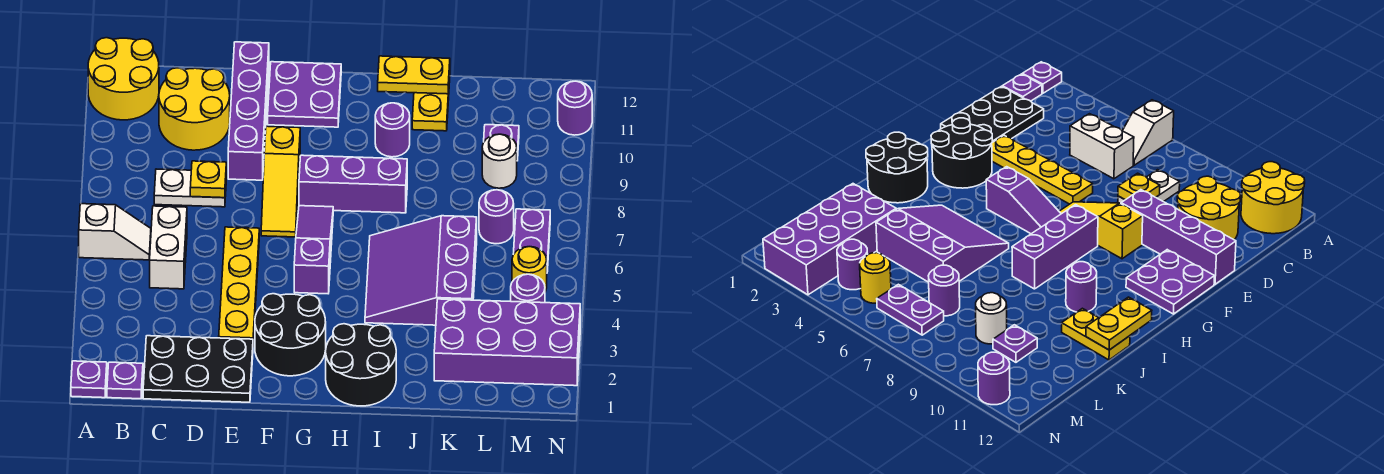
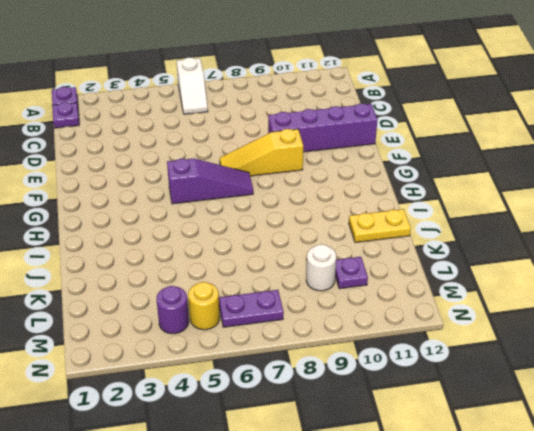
none -> yellow 2x2 round brick [88,38,159,120]
none -> black 2x3 plate [143,336,253,402]
none -> white 1x2 brick [150,206,187,289]

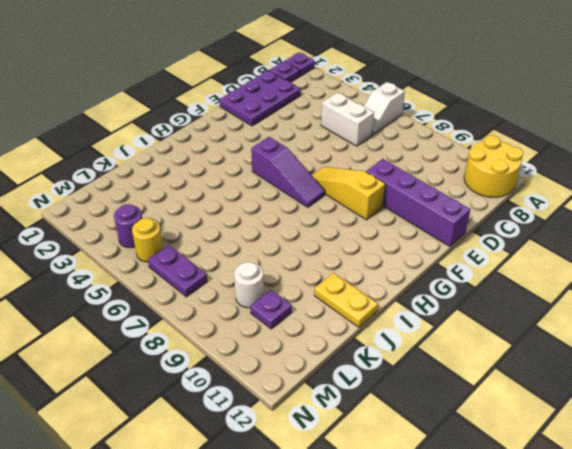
purple 2x3 plate [219,71,301,126] -> black 2x3 plate [143,336,253,402]
none -> white 1x2 plate [154,169,226,207]
none -> yellow 2x2 round brick [159,68,230,150]
none -> yellow 1x4 plate [219,227,259,341]

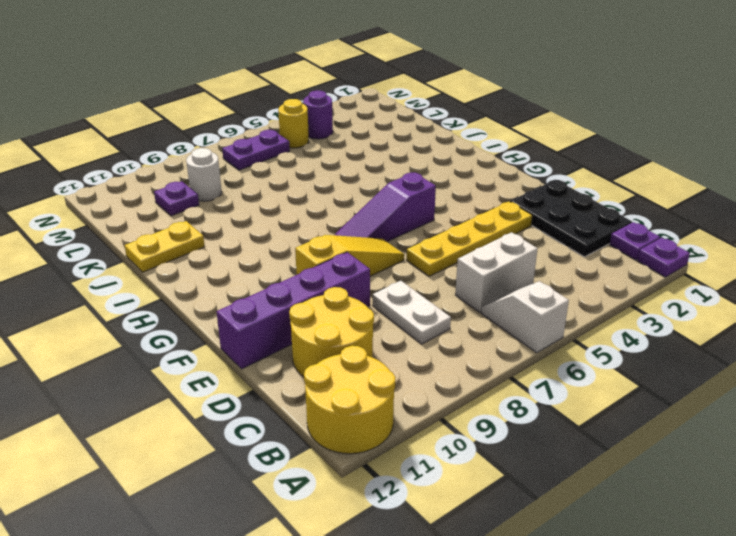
none -> black 2x2 round brick [255,294,326,376]
none -> purple 2x2 plate [268,62,341,127]
none -> purple 1x3 brick [299,155,407,213]

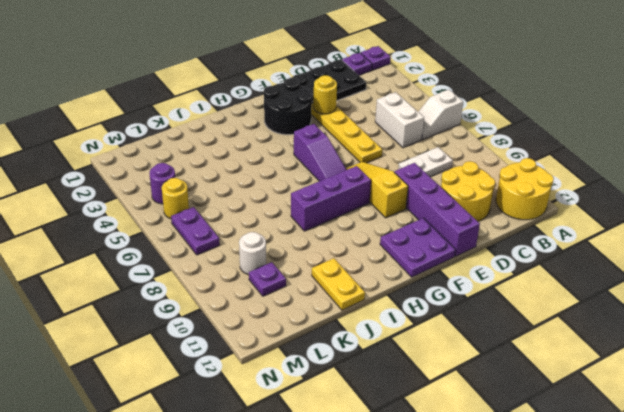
yellow 1x1 round brick [313,75,337,114] -> none
none -> black 2x2 round brick [326,324,396,406]
none -> purple 3x3 slope [365,216,477,325]
none -> purple 1x1 round brick [375,103,410,157]

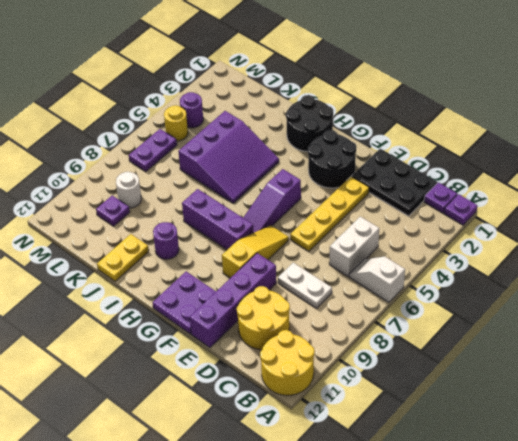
none -> purple 2x4 brick [434,299,580,386]
none -> purple 1x1 round brick [479,190,514,244]
none -> purple 1x1 round brick [558,81,592,135]

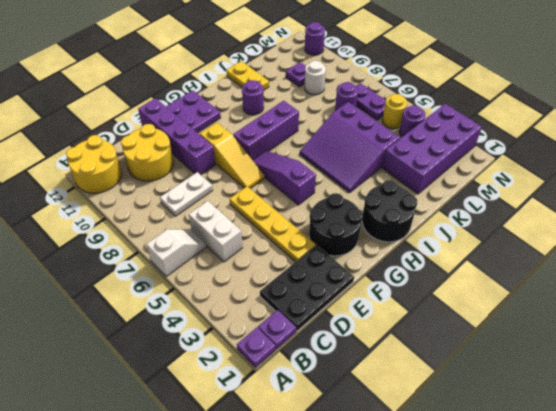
none -> yellow 1x1 plate [190,161,226,198]
none -> yellow 1x2 plate [378,56,450,94]

